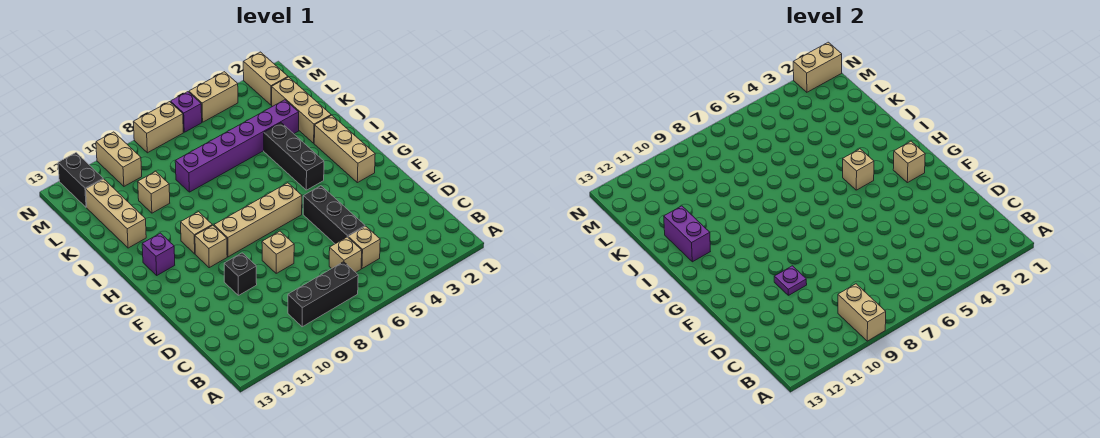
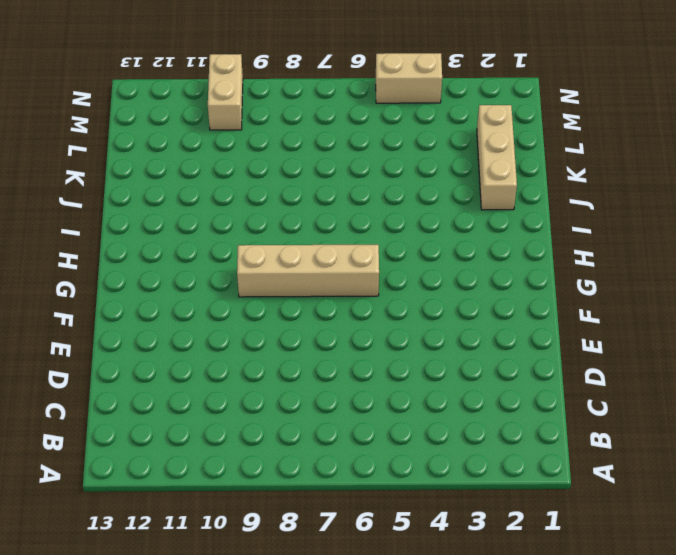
none -> black 1x3 brick [288,262,358,327]
none -> tan 1x1 brick [348,226,380,269]
none -> tan 1x1 brick [329,237,362,272]

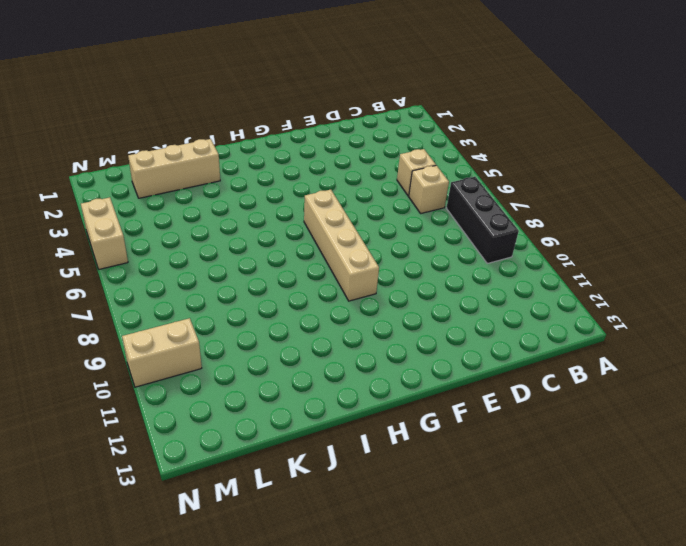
none -> black 1x3 brick [303,186,365,244]
none -> tan 1x1 brick [262,231,294,273]
none -> black 1x1 brick [224,253,257,295]

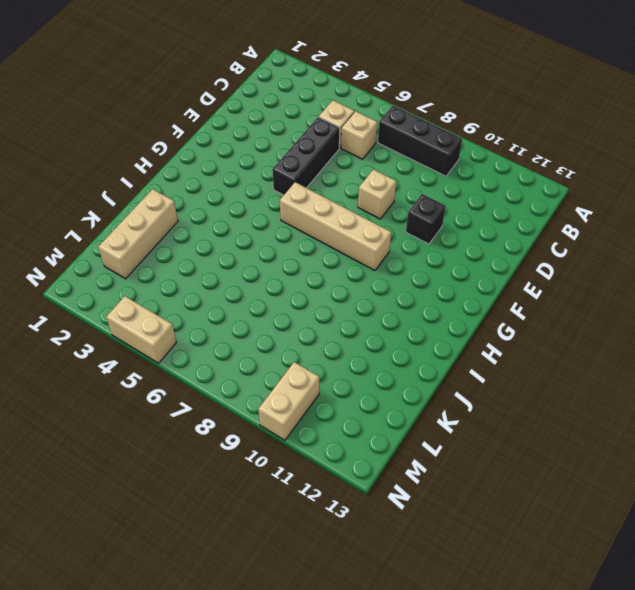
none -> tan 1x3 brick [314,115,375,183]
none -> tan 1x1 brick [195,225,227,268]
none -> black 1x3 brick [264,123,324,190]

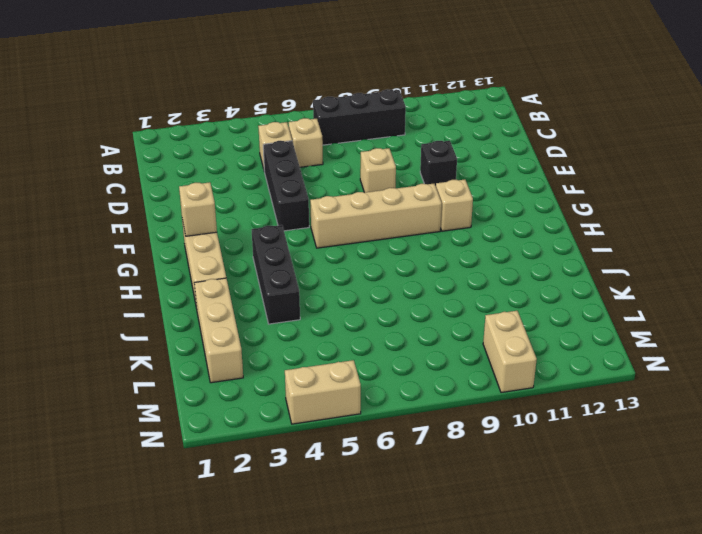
none -> tan 1x1 brick [181,212,212,254]
none -> purple 1x1 brick [142,233,175,275]
none -> tan 1x3 brick [86,179,146,248]

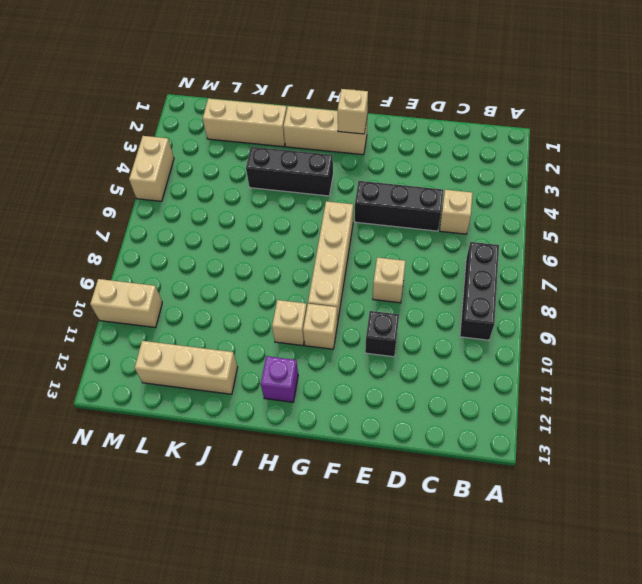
none -> tan 1x1 brick [329,237,362,272]
none -> purple 1x6 brick [175,100,299,192]
none -> tan 1x1 brick [138,171,170,213]

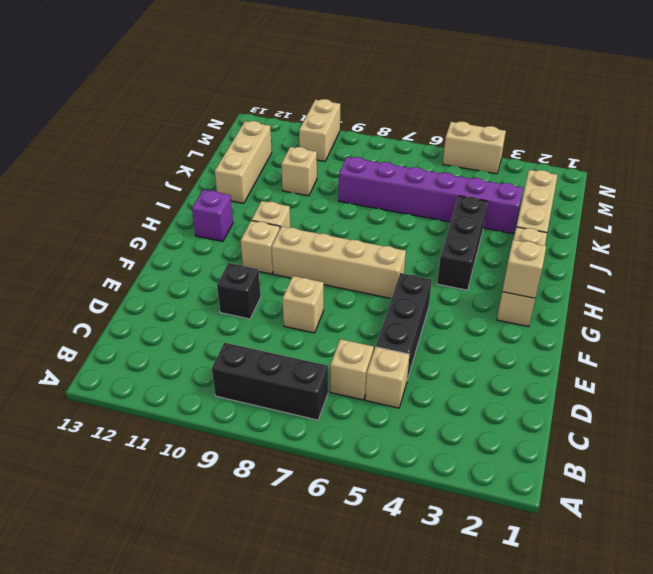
none -> tan 1x2 brick [243,52,288,105]
none -> black 1x2 brick [58,153,103,207]
none -> purple 1x1 brick [171,92,202,132]

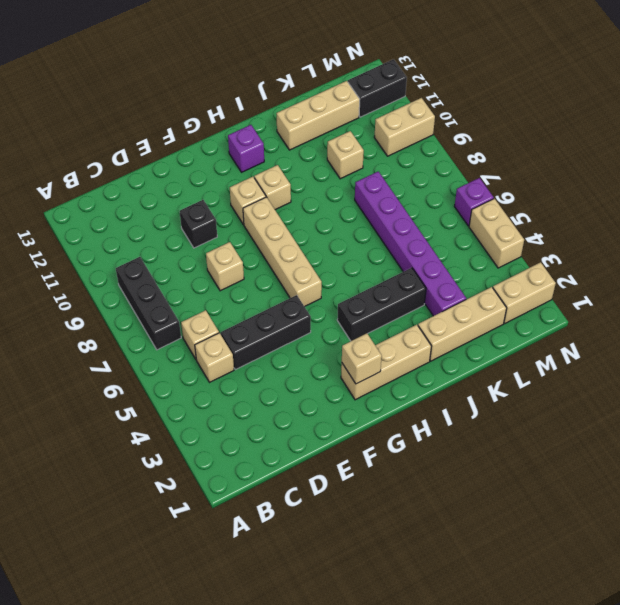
none -> tan 1x2 brick [133,102,183,153]
none -> tan 1x2 brick [838,284,886,341]
none -> purple 1x1 plate [774,266,807,295]

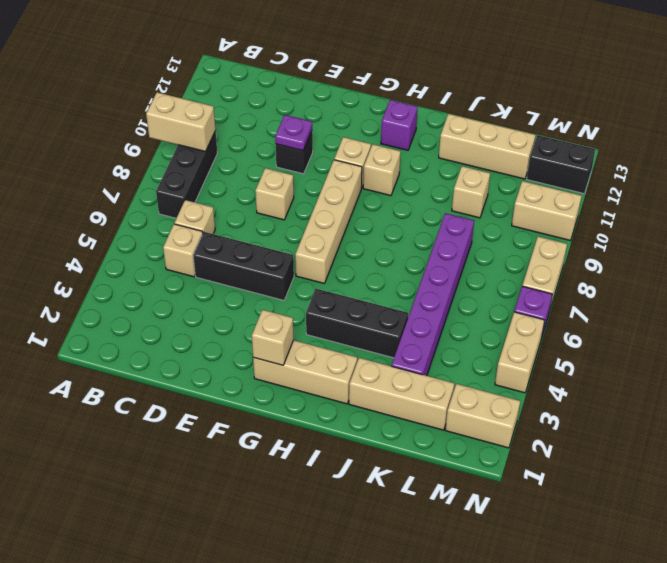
none -> tan 1x1 brick [843,149,874,190]
none -> purple 1x2 brick [664,206,710,262]
none -> tan 1x2 brick [793,42,842,92]

